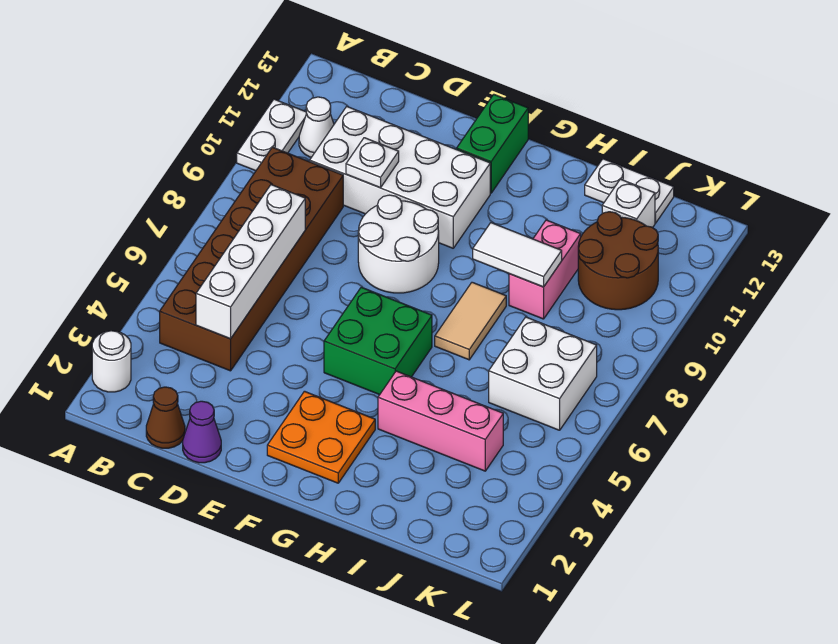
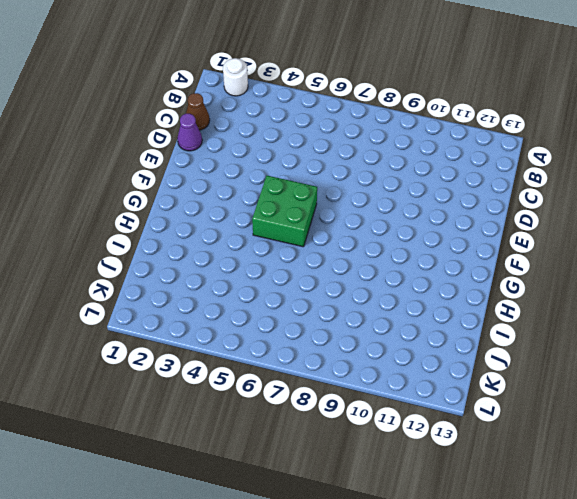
none -> white 1x2 plate [237,99,307,171]
none -> brown 2x6 brick [160,147,343,371]
none -> white 1x1 cone [299,97,334,157]

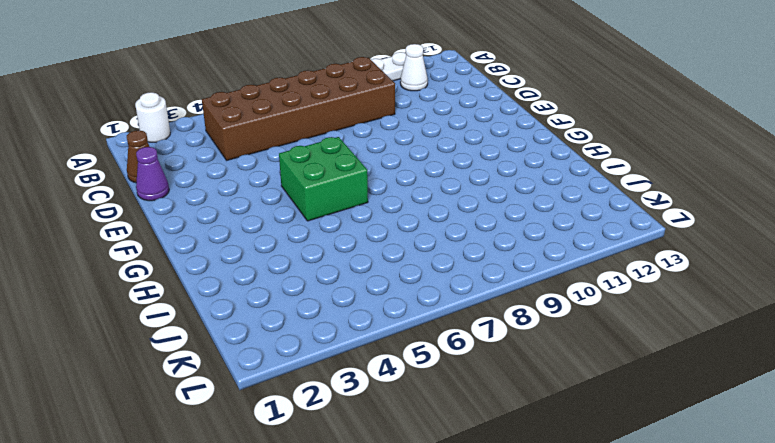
none -> white 2x4 brick [310,107,490,248]
none -> white 2x2 round brick [358,195,439,293]
none -> orange 2x2 plate [267,391,375,483]

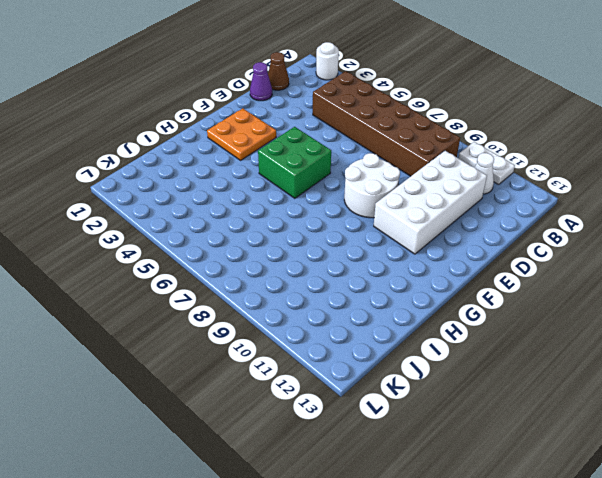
none -> green 1x2 brick [457,94,528,193]
none -> pink 1x3 brick [378,371,503,471]
none -> tan 1x2 tile [435,282,506,360]

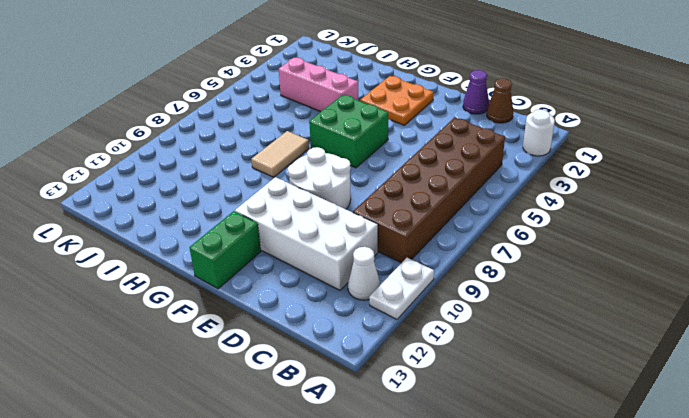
none -> pink 1x2 brick [509,220,581,319]
none -> white 1x2 plate [585,159,674,223]
none -> white 2x2 brick [489,317,597,430]

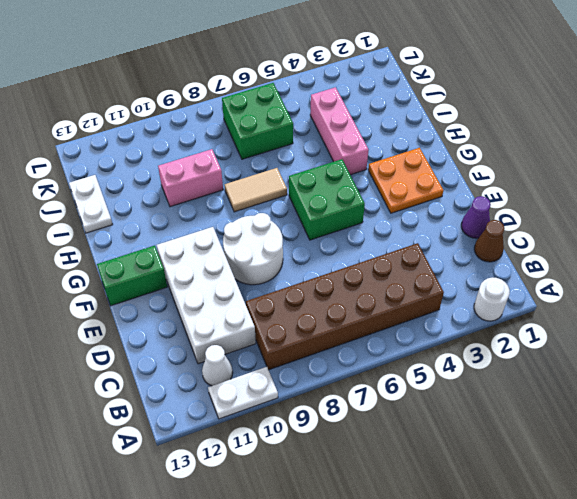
green 2x2 brick [222,83,293,159] -> white 2x2 brick [489,317,597,430]
none -> brown 2x2 round brick [578,212,658,310]
none -> white 1x1 brick [602,179,655,228]
none -> white 1x4 brick [196,185,305,339]

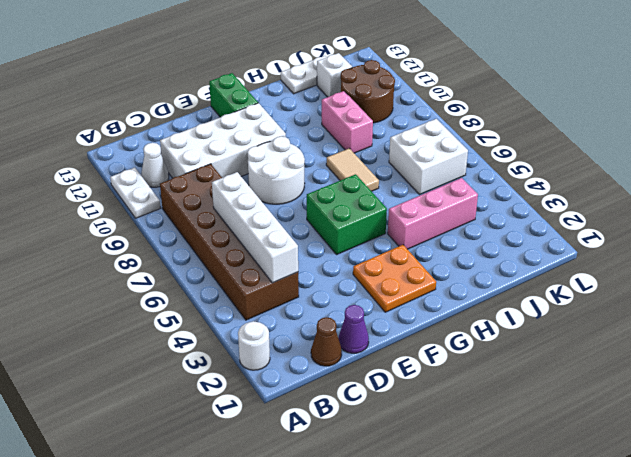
none -> white 1x1 plate [346,138,399,188]
none -> white 1x2 tile [473,223,562,287]

